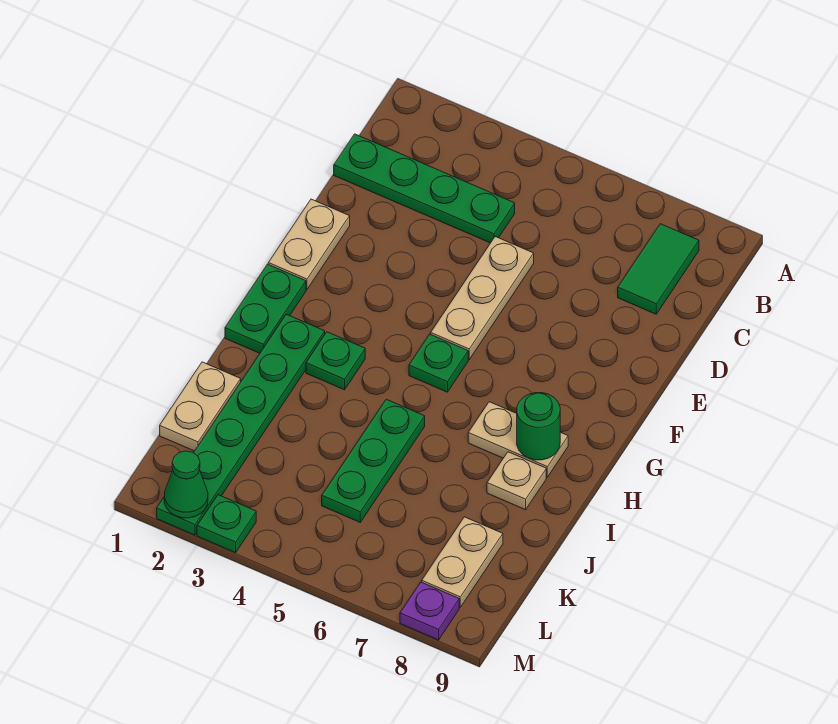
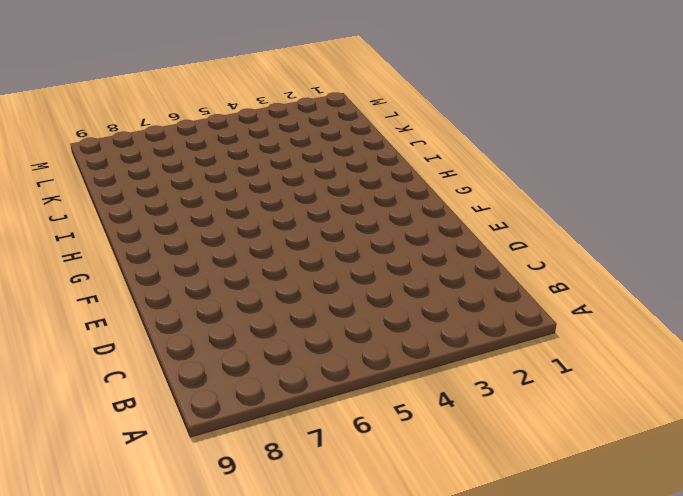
none -> green 1x2 tile [618,224,699,314]
none -> green 1x4 plate [334,134,515,243]
none -> tan 1x3 plate [431,237,534,359]

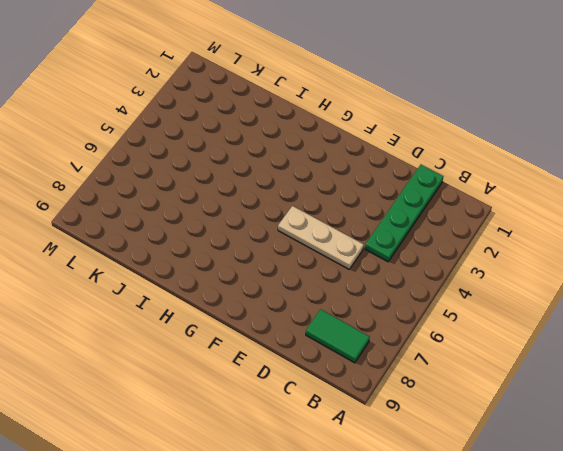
none -> tan 1x2 plate [268,199,350,290]
none -> green 1x2 plate [225,264,306,353]
none -> green 1x1 plate [409,334,468,392]

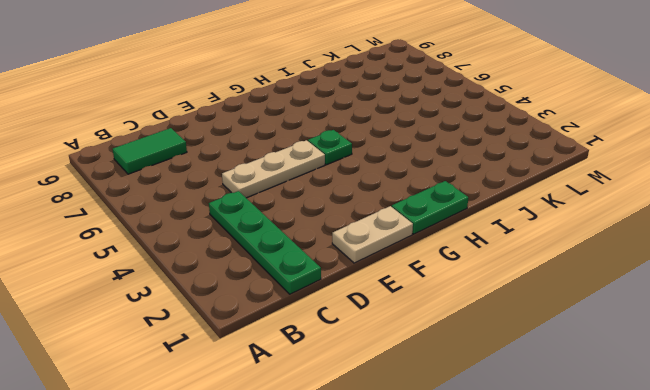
none -> green 1x6 plate [157,314,325,535]
none -> green 1x1 plate [306,332,365,390]
none -> tan 1x2 plate [468,402,568,477]

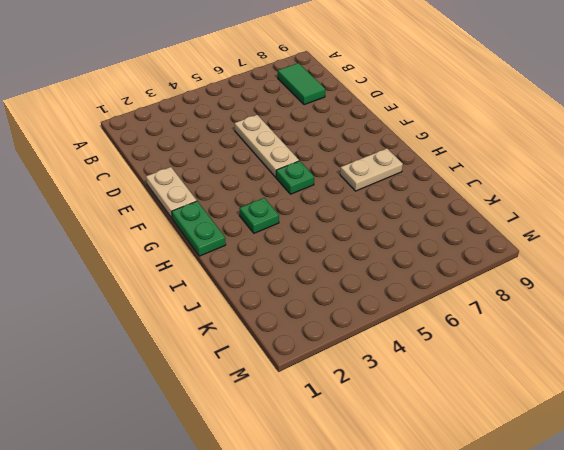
none -> green 1x4 plate [334,134,515,243]
none -> green 1x6 plate [157,314,325,535]
none -> green 1x3 plate [322,399,425,522]

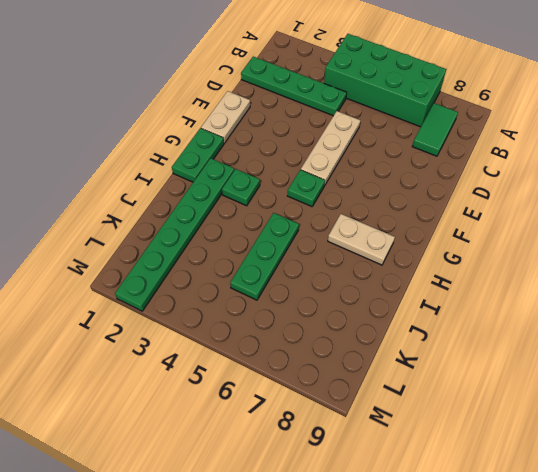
green 2x4 brick [324,34,446,127] -> none
none -> tan 1x1 plate [487,452,546,510]
none -> tan 1x2 plate [160,362,241,451]
none -> tan 1x2 plate [422,517,503,607]

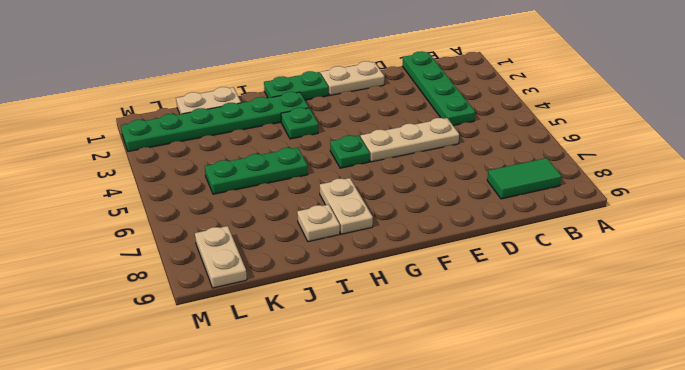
tan 1x2 plate [195,226,247,288] -> tan 1x2 plate turned to [422,517,503,607]
none -> green 1x1 plate [197,495,256,553]
none -> purple 1x1 plate [400,582,459,640]
none -> green 1x1 round brick [517,393,560,460]

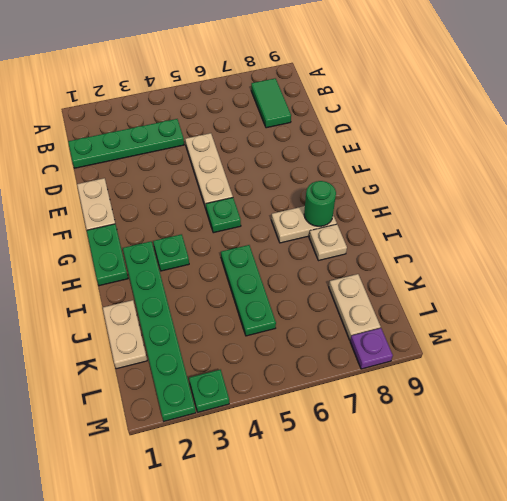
none -> green 1x1 cone [164,451,208,518]

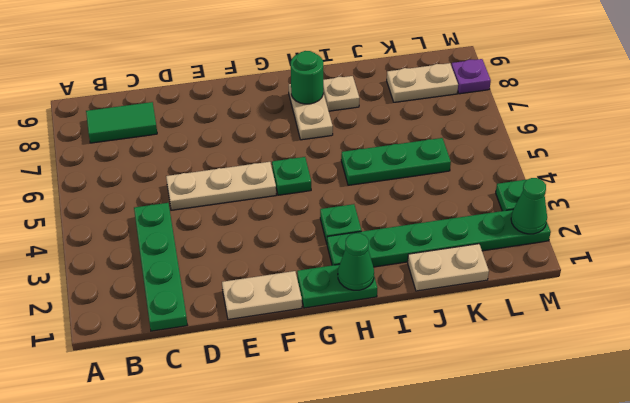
green 1x1 cone [338,233,374,290] -> none

